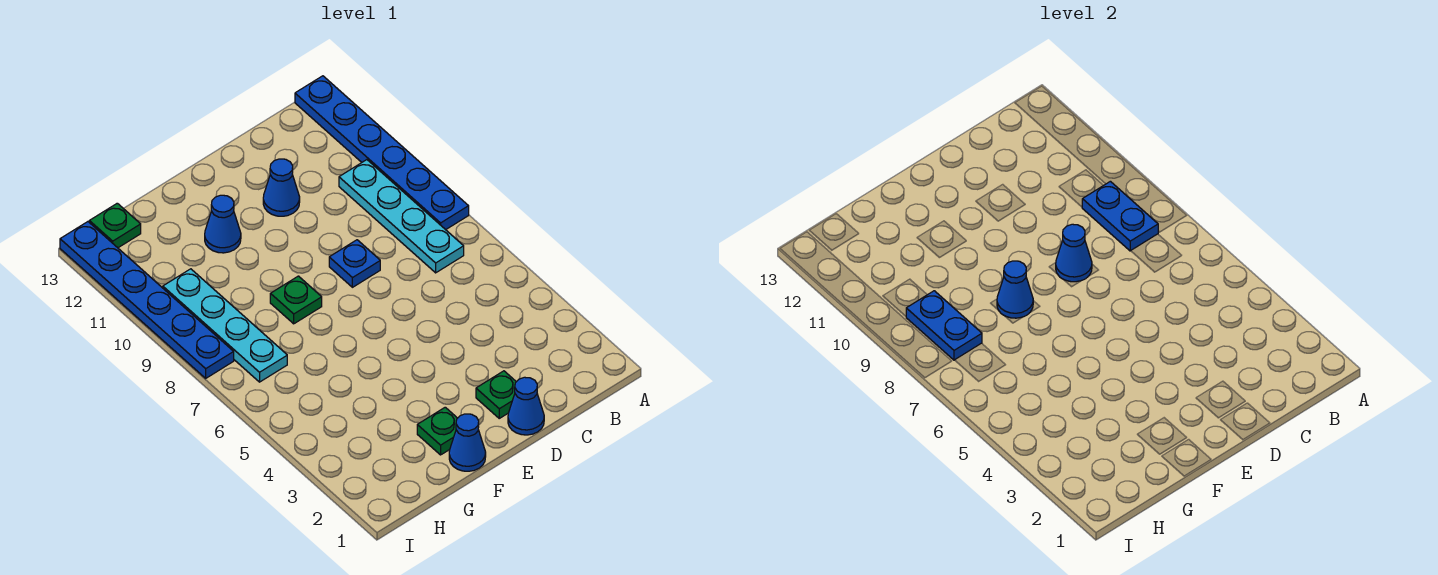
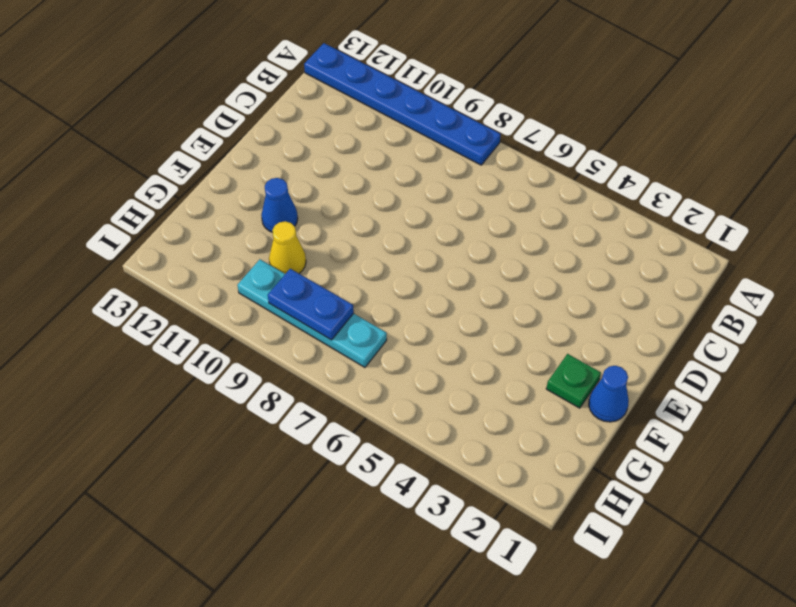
yellow 1x1 cone [269,221,306,274] -> none
none -> cyan 1x4 plate [339,160,464,273]
none -> blue 1x1 cone [508,377,544,435]
none -> green 1x1 plate [476,371,516,418]

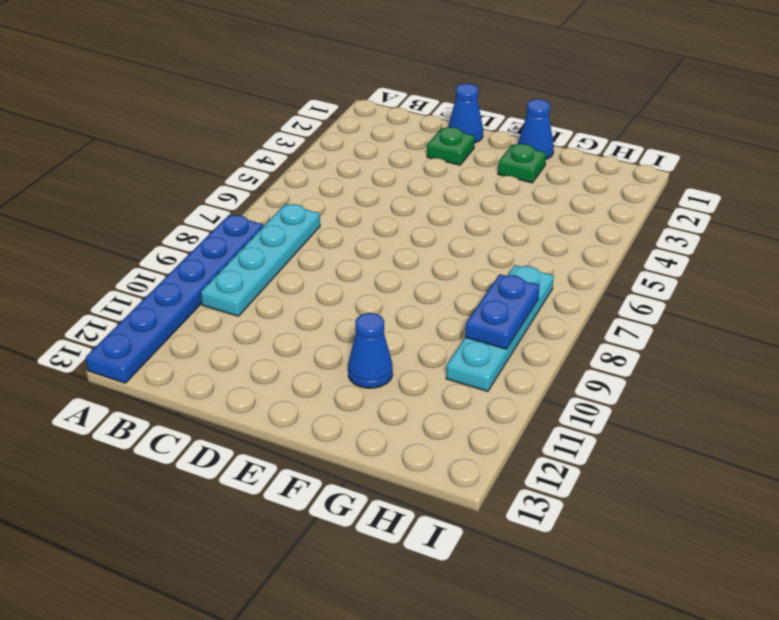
none -> blue 1x1 plate [329,240,380,287]
none -> blue 1x1 cone [263,159,300,216]
none -> green 1x1 plate [270,276,322,324]

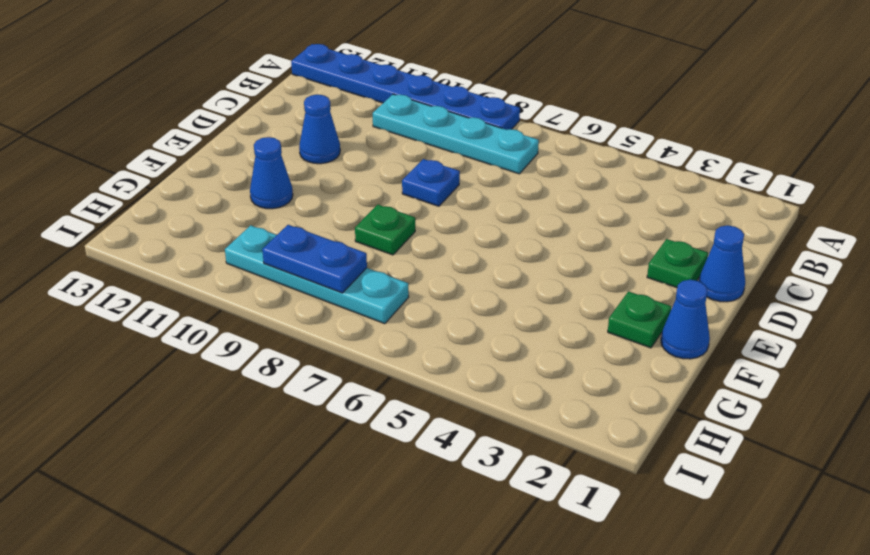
none -> green 1x1 plate [89,203,141,248]
none -> blue 1x6 plate [60,222,234,378]
none -> blue 1x2 plate [1082,181,1158,251]

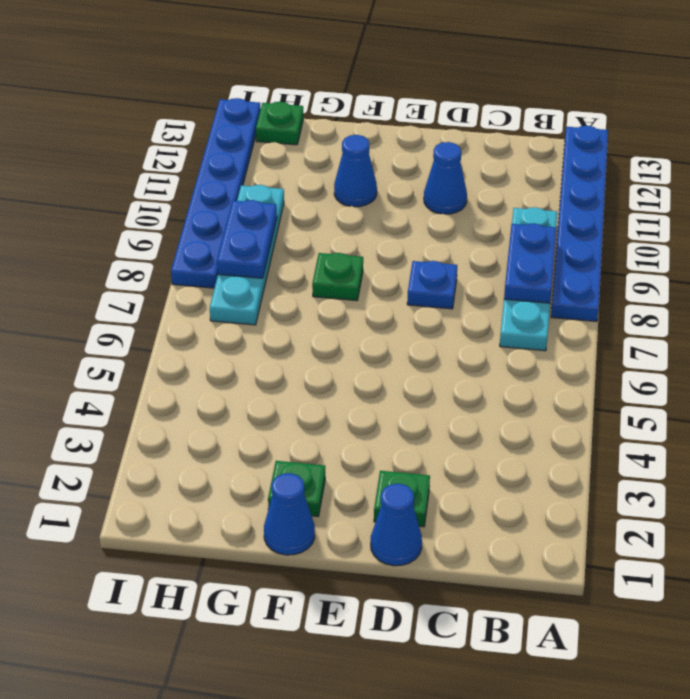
none -> blue 1x1 cone [1056,224,1092,282]
none -> blue 1x1 cone [997,261,1033,318]

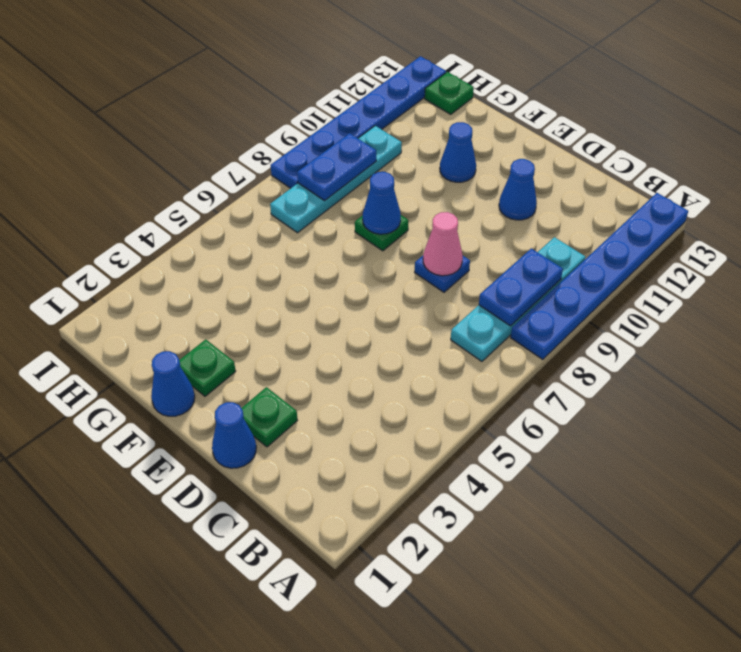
pink 1x1 cone [423,212,463,276] -> blue 1x1 cone [1056,224,1092,282]

